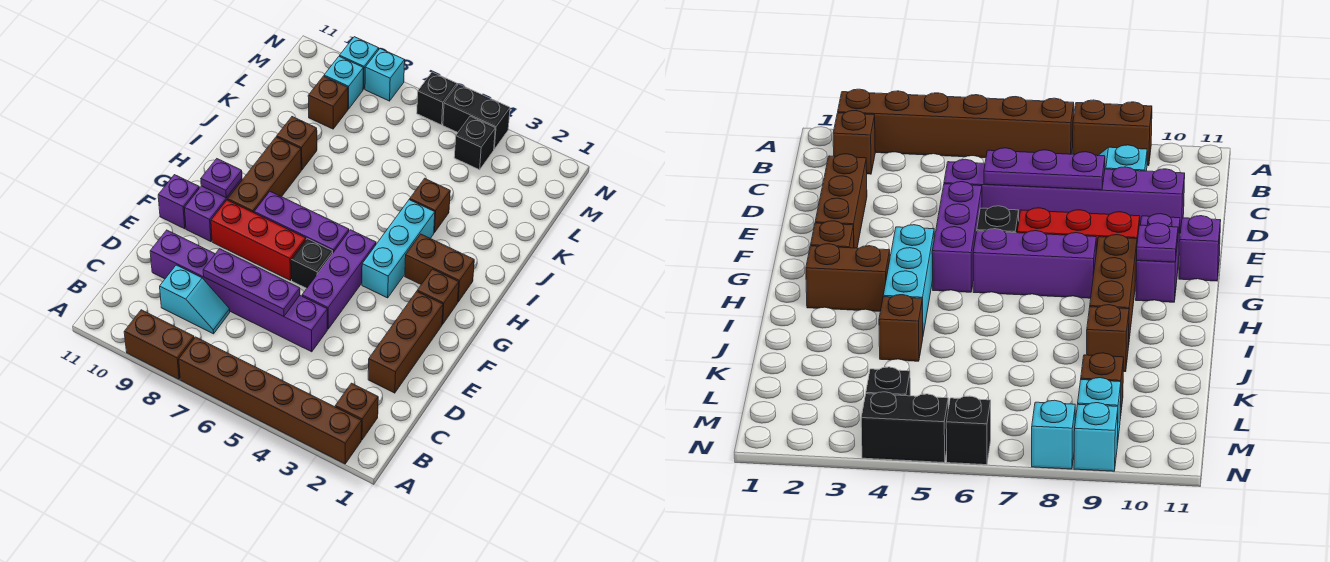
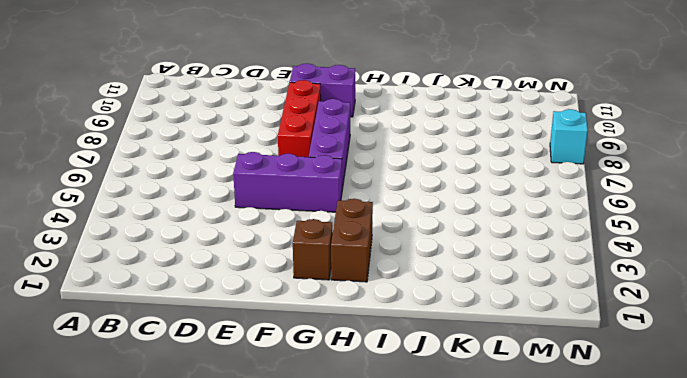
none -> brown 1x6 brick [179,337,362,464]
none -> brown 1x2 brick [124,310,194,379]
none -> brown 1x1 brick [335,383,378,440]

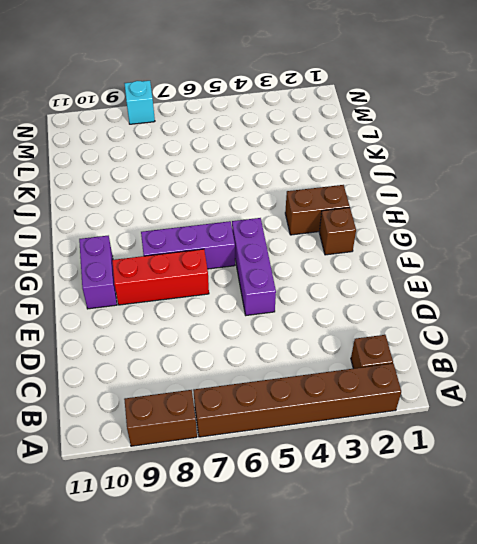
none -> cyan 1x2 slope [160,265,230,334]
none -> brown 1x3 brick [368,292,443,393]
none -> purple 1x6 brick [150,230,327,352]

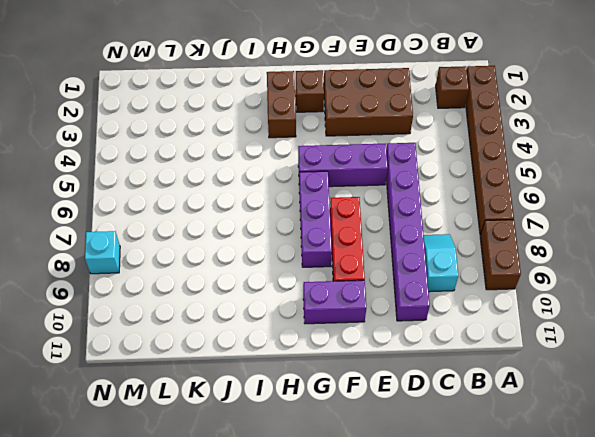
brown 2x3 brick [324,68,413,136] -> brown 1x3 brick [368,292,443,393]
none -> black 1x1 brick [291,239,333,288]
none -> purple 1x1 brick [158,175,199,229]
none -> cyan 1x3 brick [362,200,435,298]

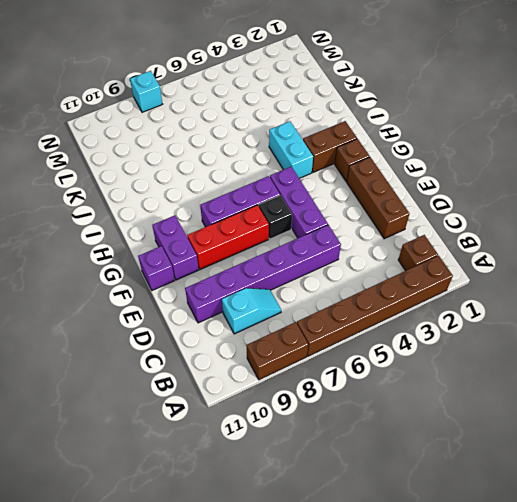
cyan 1x2 brick [269,121,313,178] -> cyan 1x3 brick [362,200,435,298]
none -> brown 1x3 brick [228,137,301,213]
none -> brown 1x1 brick [410,178,450,233]
none -> brown 1x1 brick [277,117,317,170]

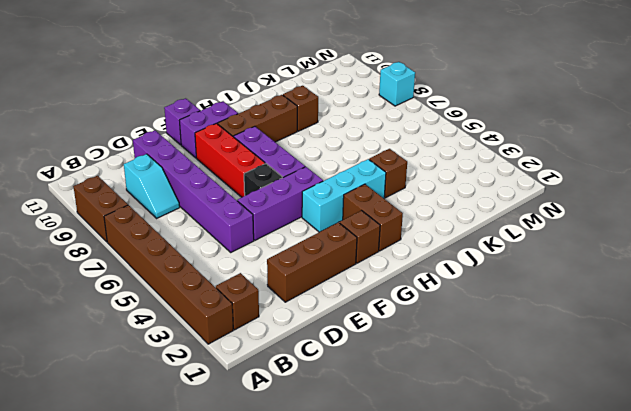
none -> brown 1x1 brick [308,76,348,129]
none -> black 1x1 brick [454,116,495,170]
none -> cyan 1x1 brick [324,56,363,109]

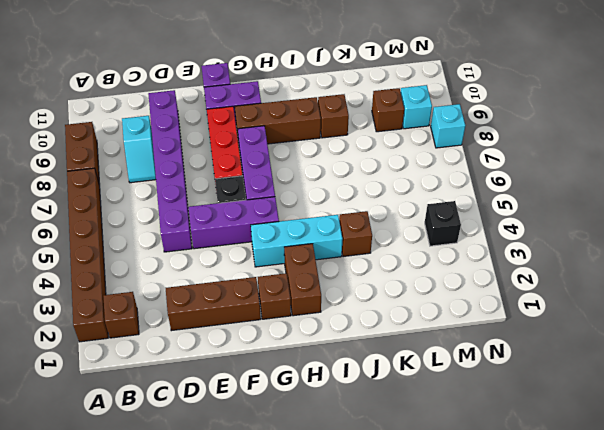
none -> black 1x2 brick [443,84,510,149]
none -> black 1x1 brick [417,72,457,125]
none -> cyan 1x1 brick [340,37,379,89]

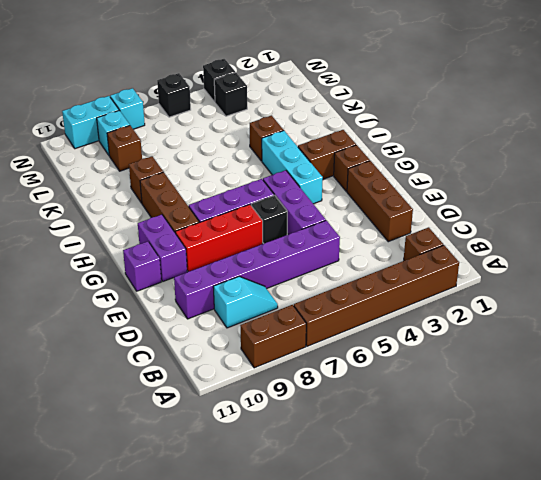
black 1x1 brick [203,59,235,102] -> black 1x2 brick [443,84,510,149]
cyan 1x2 brick [62,96,119,149] -> cyan 1x1 brick [340,37,379,89]
none -> purple 1x3 plate [203,249,300,317]
none -> purple 1x1 plate [201,159,242,198]

